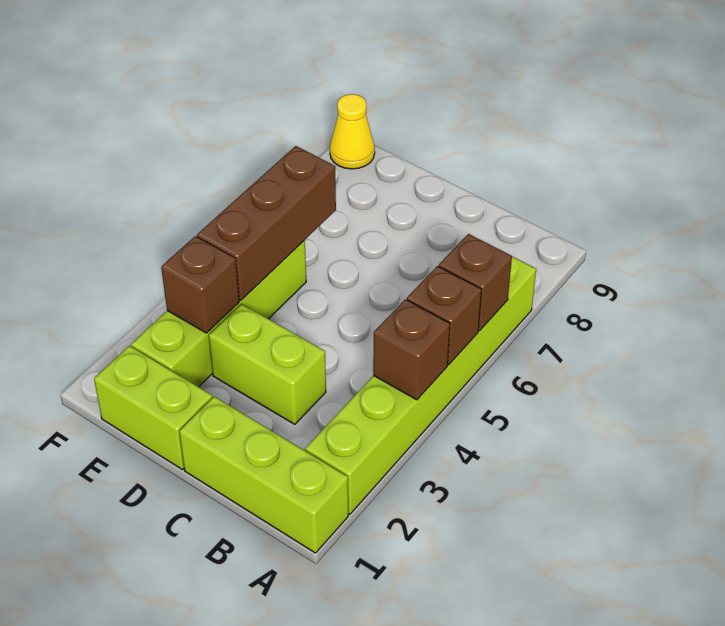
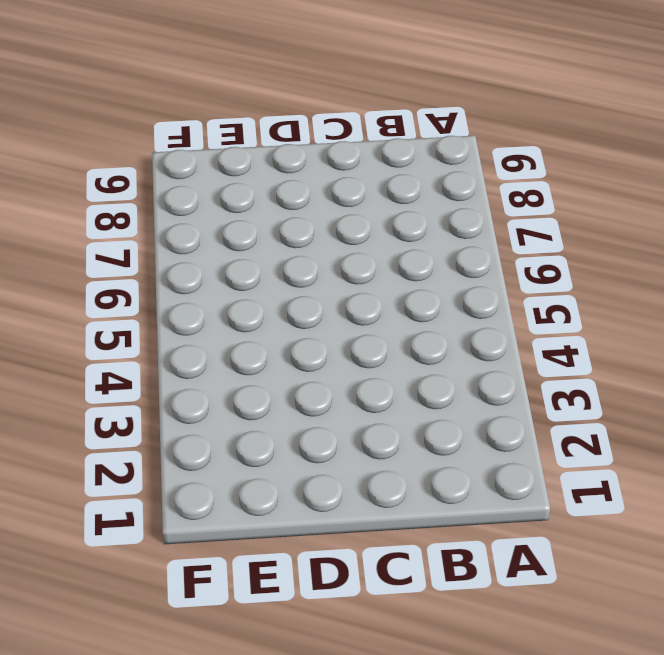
none -> lime 1x3 brick [179,397,348,553]
none -> lime 1x6 brick [305,257,536,514]

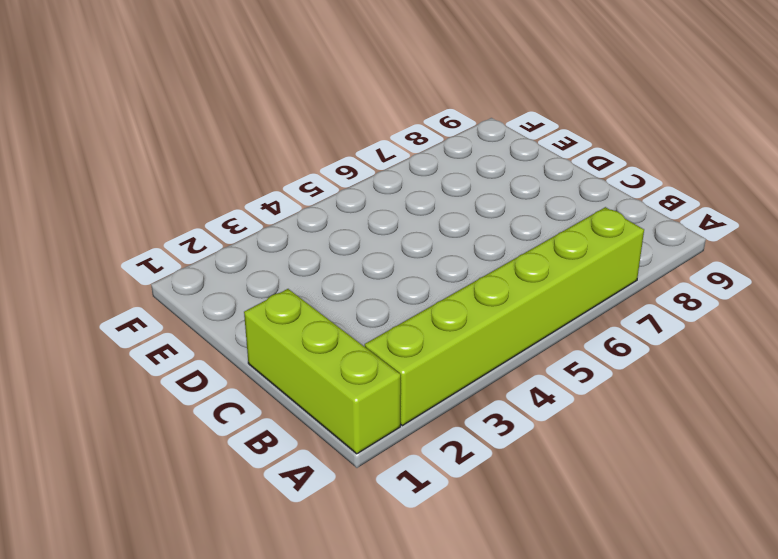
none -> lime 1x2 brick [209,304,326,424]
none -> lime 1x2 brick [94,346,212,470]

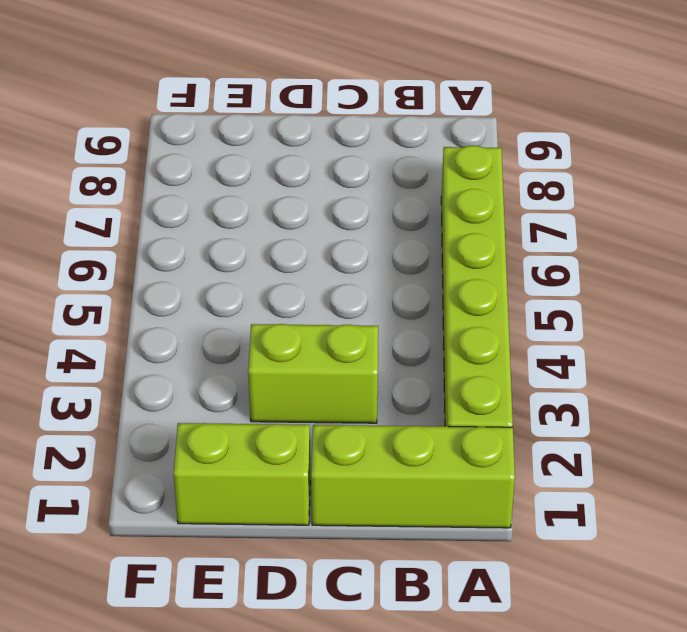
none -> lime 1x4 brick [131,240,306,387]
none -> yellow 1x1 cone [330,94,375,169]

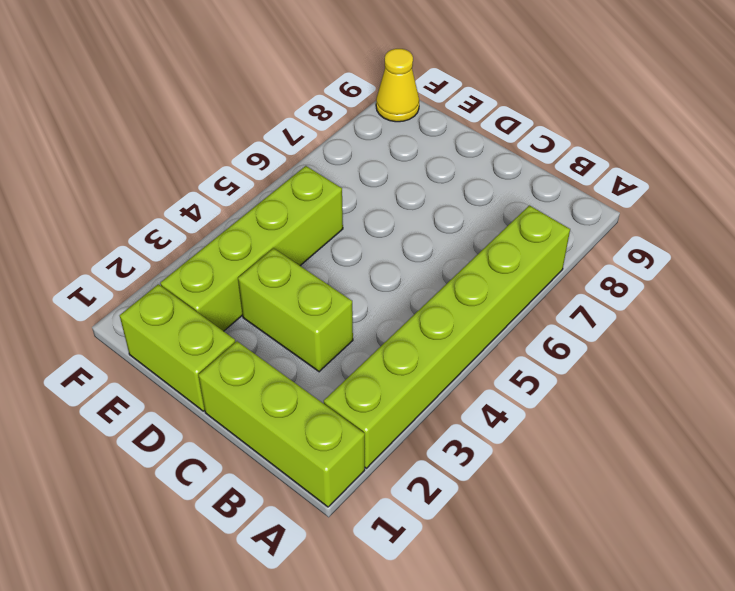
none -> brown 1x1 brick [373,299,450,400]
none -> brown 1x1 brick [407,266,482,365]

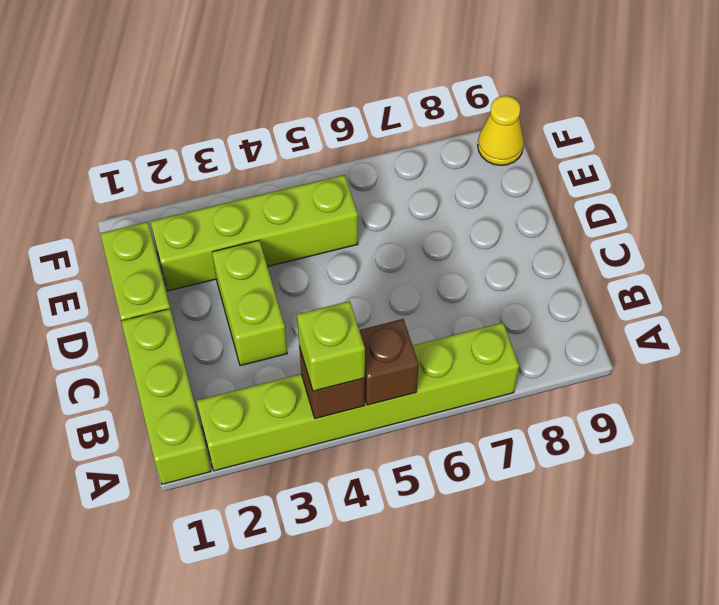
lime 1x1 brick [297,301,365,391] -> none
none -> brown 1x1 brick [439,234,512,331]
none -> brown 1x1 brick [161,236,239,333]

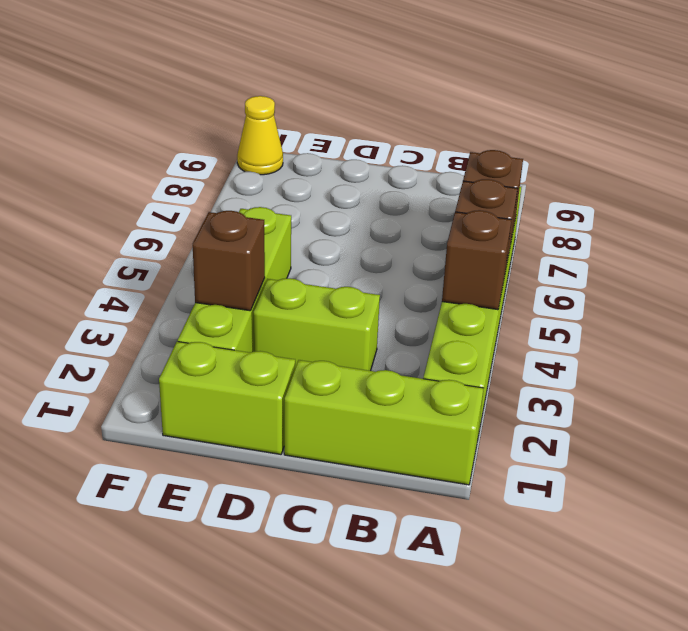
none -> brown 1x3 brick [197,146,336,300]

